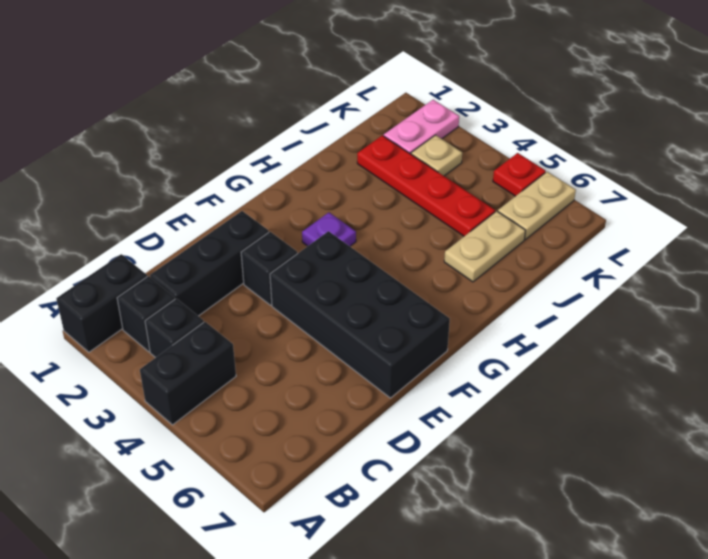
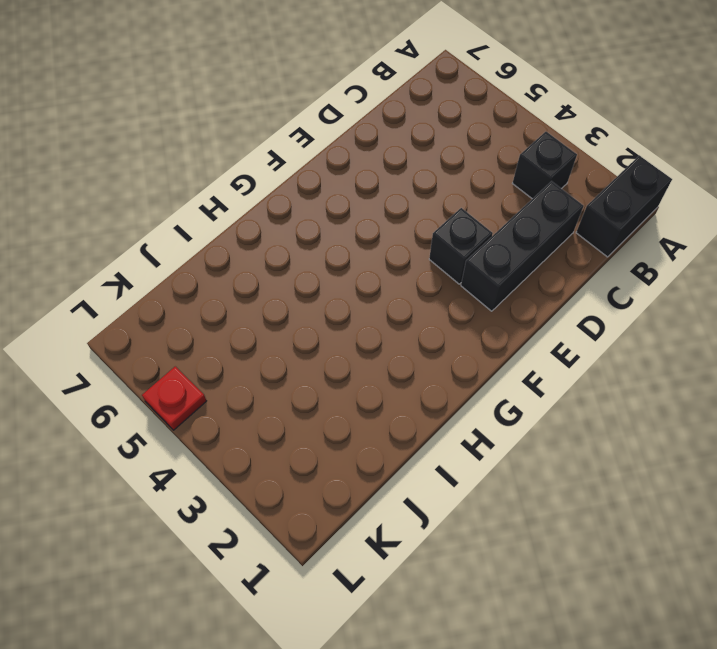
none -> black 1x2 brick [140,322,236,425]
none -> black 1x1 brick [117,276,175,352]
none -> black 2x4 brick [270,231,450,398]

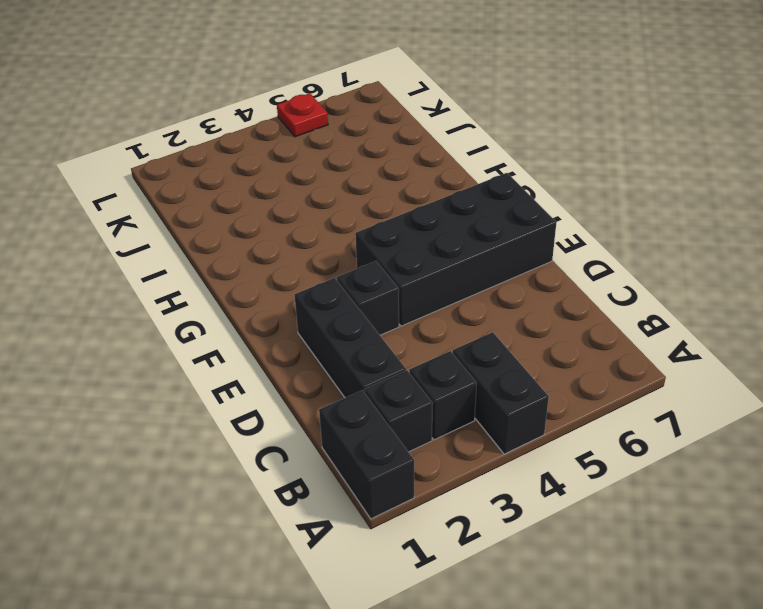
none -> purple 1x1 plate [302,212,356,246]
none -> tan 1x2 plate [444,211,526,282]
none -> red 1x4 plate [357,135,495,236]

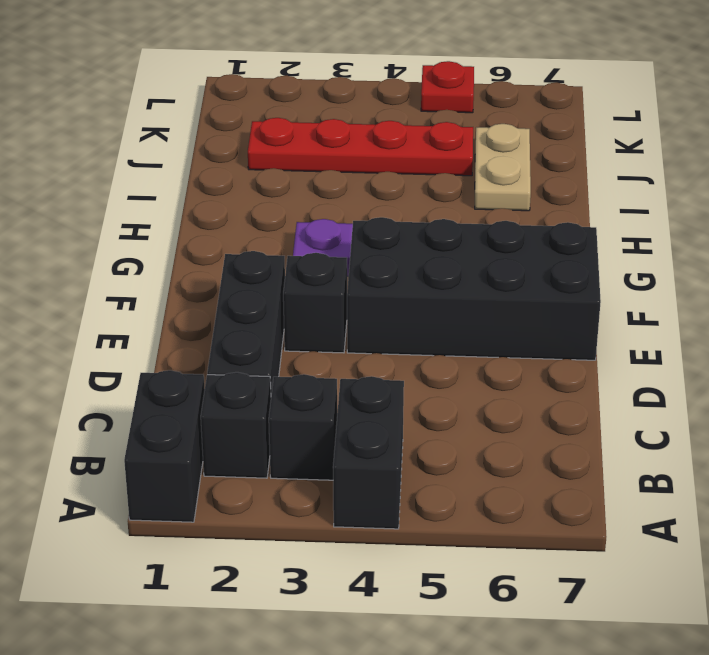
none -> pink 1x2 plate [384,100,459,154]
none -> tan 1x1 plate [411,135,462,176]
none -> tan 1x2 plate [498,172,576,239]

